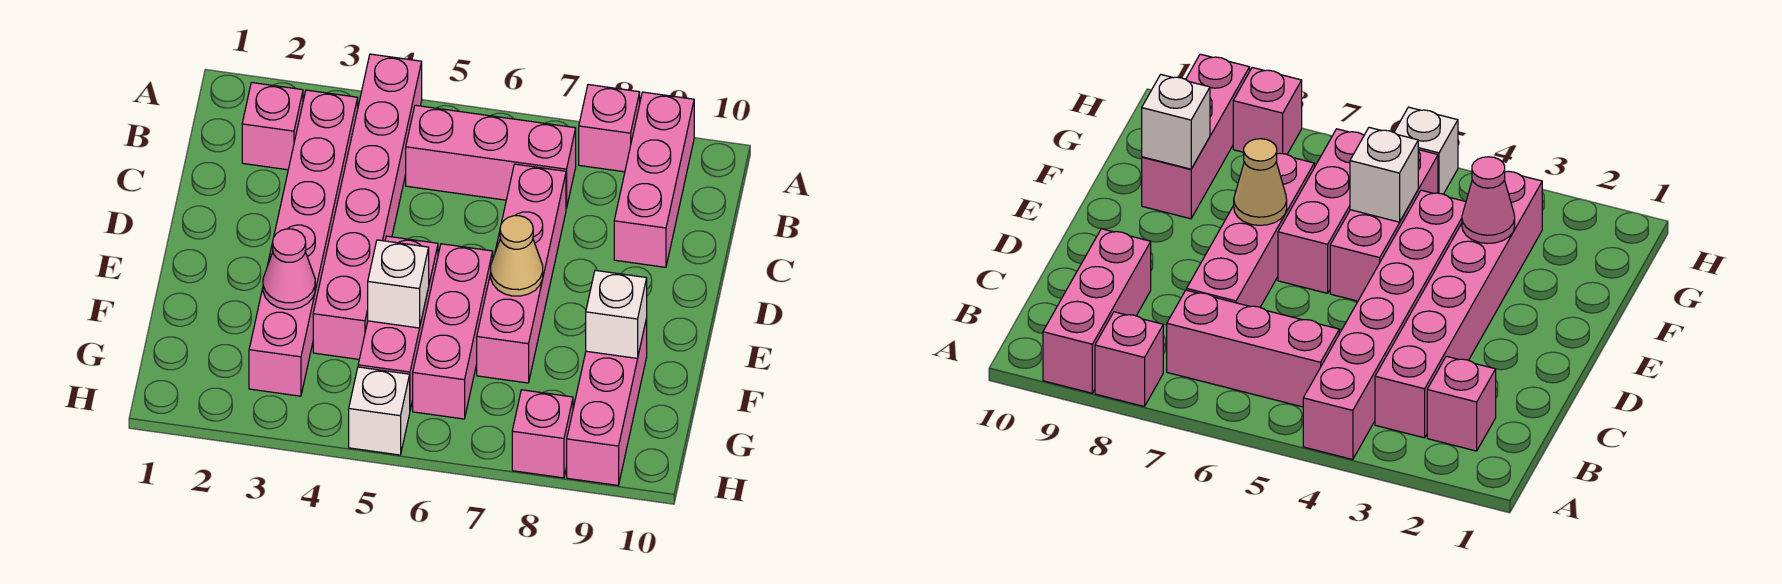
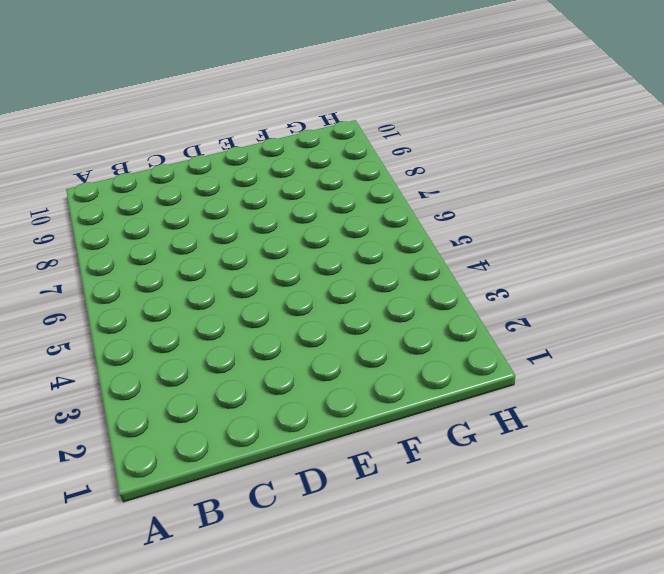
none -> pink 1x6 brick [313,54,422,359]
none -> pink 1x1 brick [579,85,640,172]
none -> pink 1x3 brick [614,92,694,267]

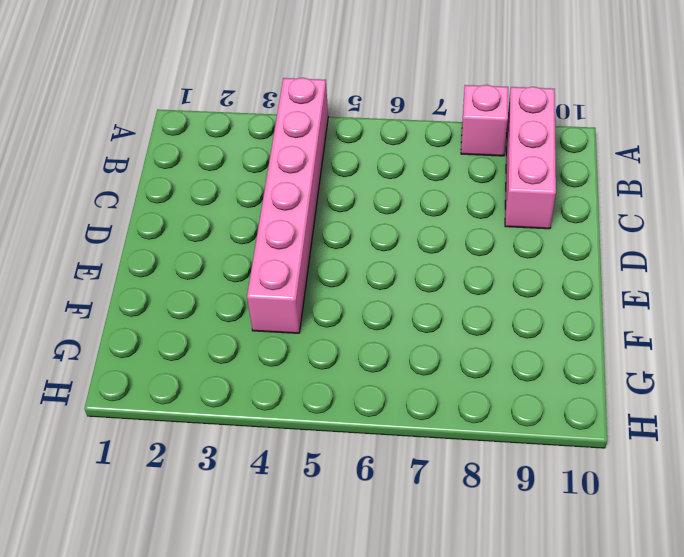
none -> pink 1x1 brick [242,83,303,170]
none -> pink 1x6 brick [249,90,358,396]
none -> pink 1x3 brick [406,105,576,208]

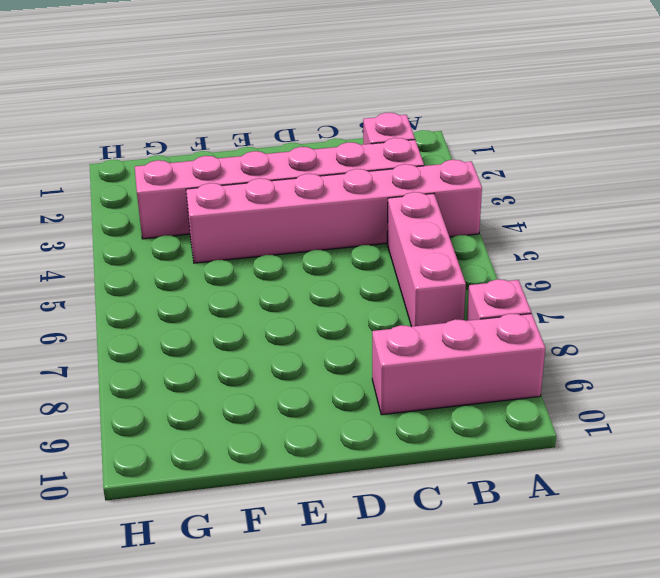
none -> pink 1x4 brick [477,164,566,383]
none -> pink 1x3 brick [358,236,438,410]
none -> pink 1x3 brick [413,244,493,419]

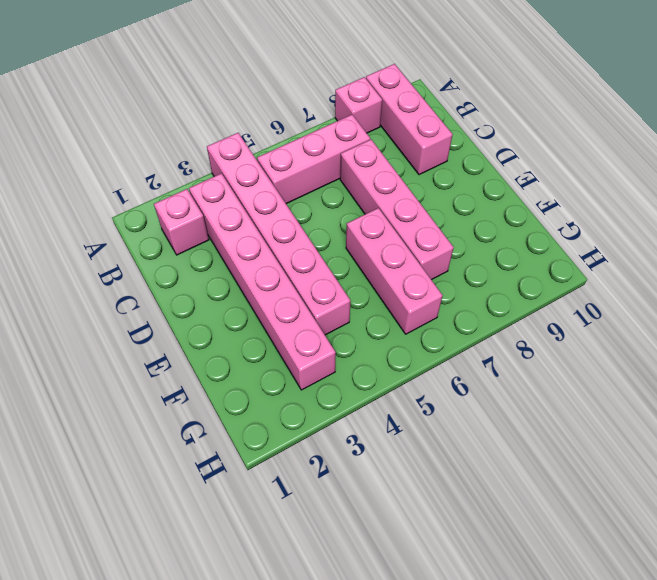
none -> pink 1x3 brick [358,236,438,410]
none -> pink 1x3 brick [567,318,647,485]
none -> white 1x1 brick [349,367,410,455]

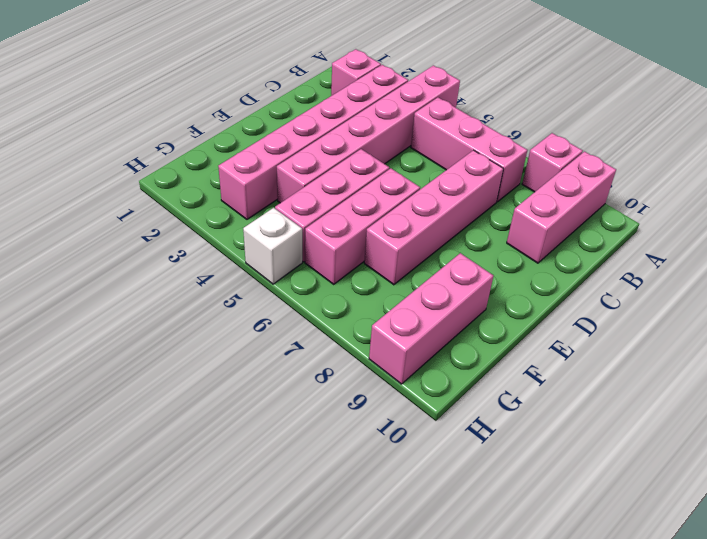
none -> pink 1x1 brick [512,390,573,478]
none -> tan 1x1 cone [491,216,543,296]
none -> pink 1x1 cone [263,229,315,309]

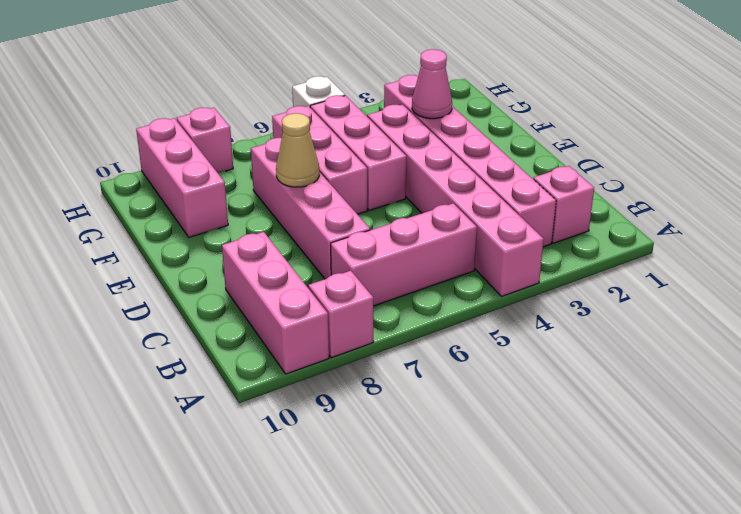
none -> white 1x1 brick [368,240,429,328]
none -> white 1x1 brick [586,270,647,358]

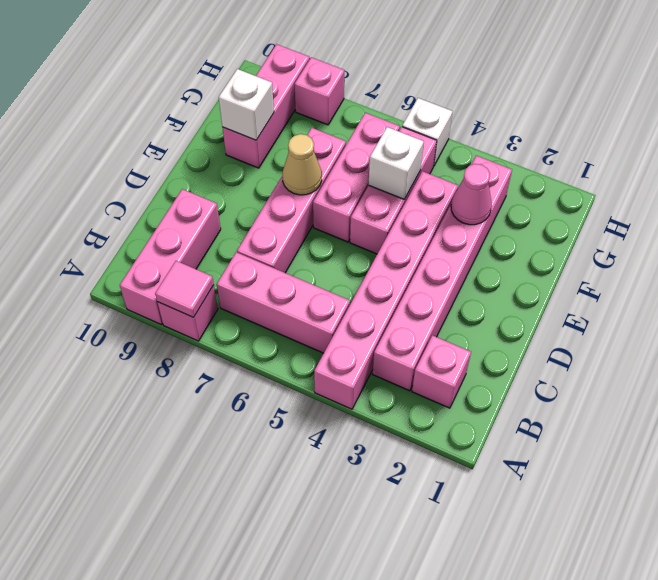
pink 1x1 tile [155,261,214,317] -> none

